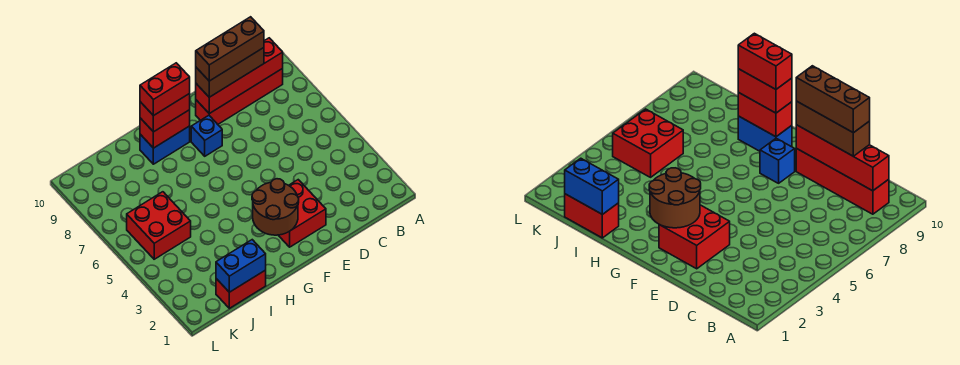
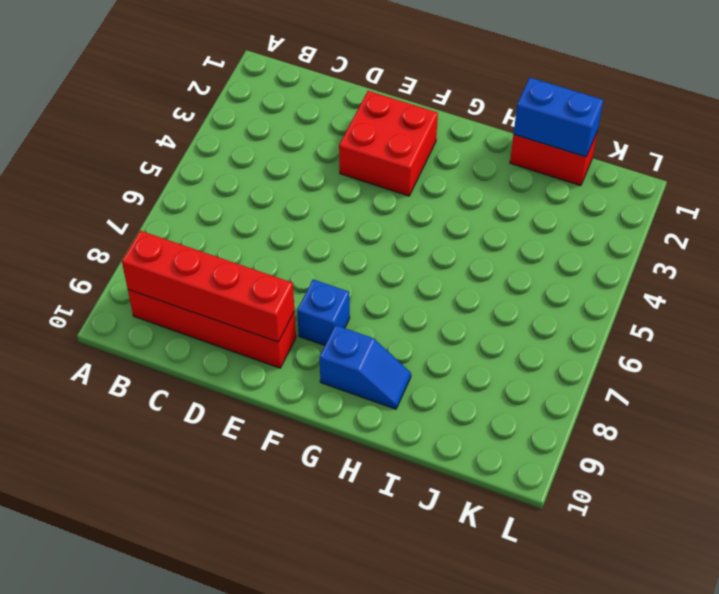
blue 1x2 slope [320,325,411,409] -> blue 1x2 brick [140,126,190,164]
none -> red 2x2 brick [127,192,191,259]
none -> brown 2x2 round brick [252,179,299,235]
none -> red 1x2 brick [140,110,190,148]

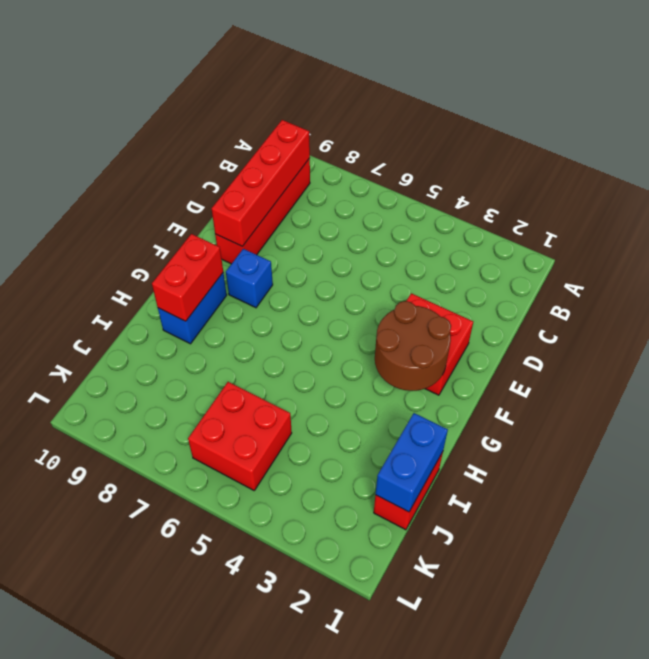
none -> brown 1x3 brick [196,48,264,97]
none -> red 1x2 brick [140,94,190,132]
none -> brown 1x3 brick [196,17,264,81]

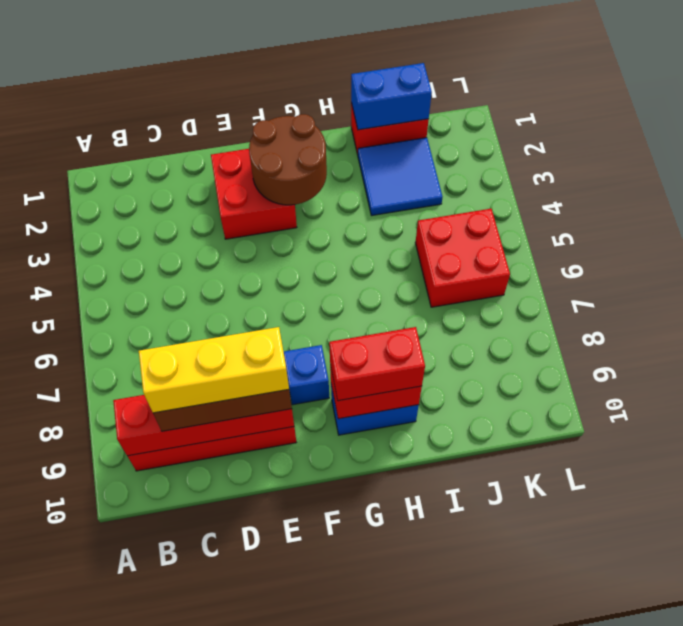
yellow 1x3 brick [139,327,289,413] -> brown 1x3 brick [196,17,264,81]
blue 2x2 tile [358,138,443,216] -> none
none -> red 1x2 brick [140,63,190,116]

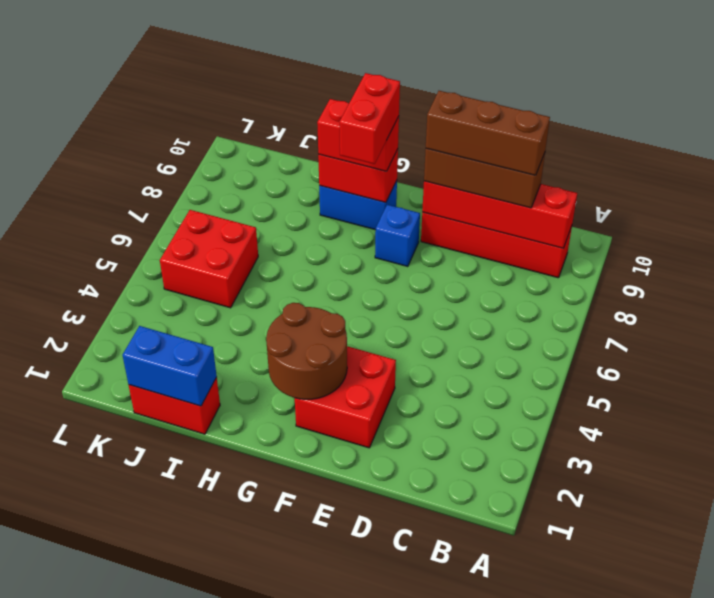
red 1x2 brick [339,73,400,164] -> red 1x2 brick turned to [140,63,190,116]

